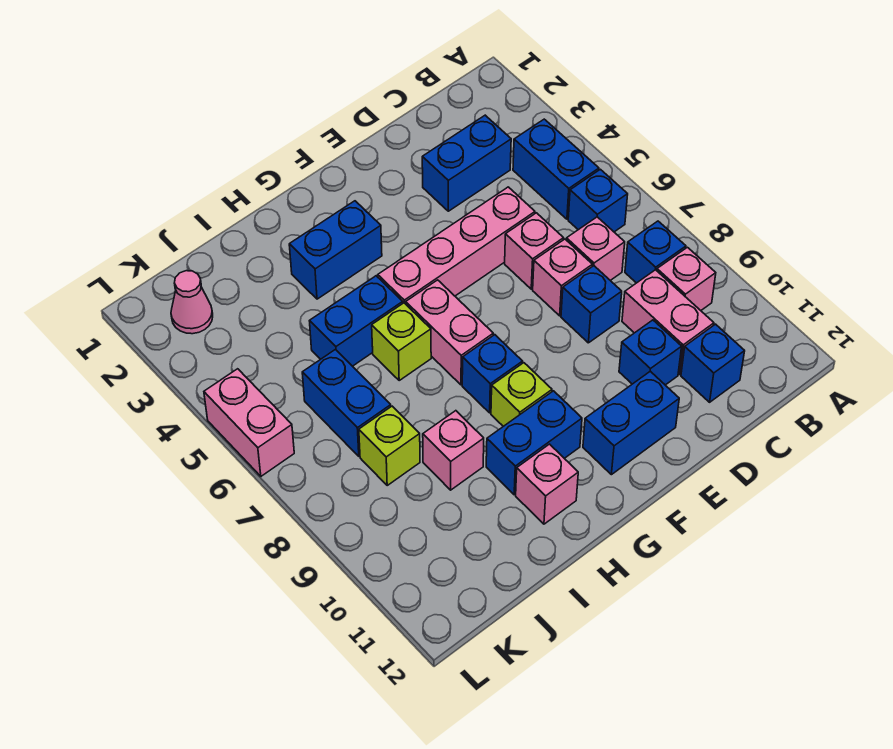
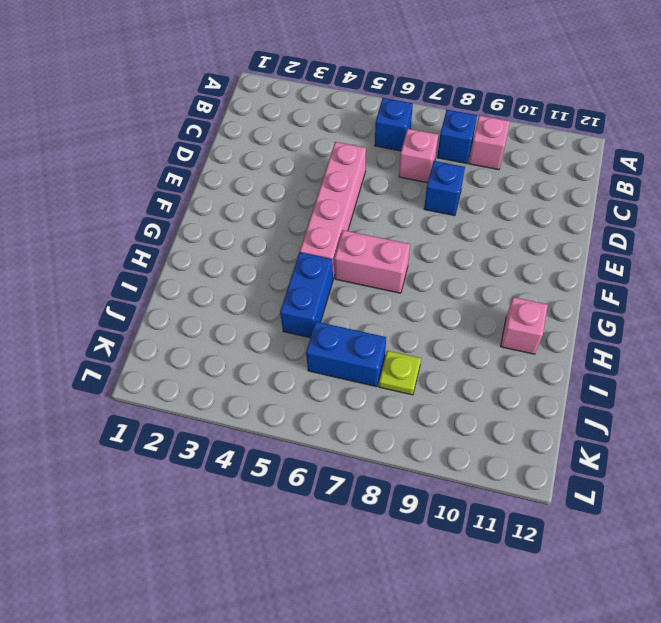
lime 1x1 plate [379,351,421,395] -> lime 1x1 brick [359,406,420,485]
none -> blue 1x2 brick [513,119,599,219]
none -> blue 1x2 brick [422,115,511,211]
none -> pink 1x2 brick [622,270,714,375]

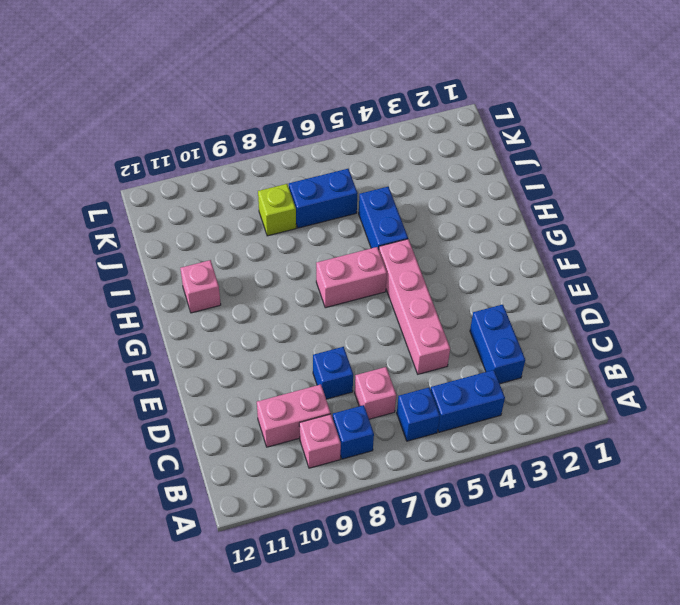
none -> blue 1x1 brick [681,324,745,402]
none -> pink 1x1 brick [505,213,564,289]
none -> pink 1x1 brick [533,239,592,316]

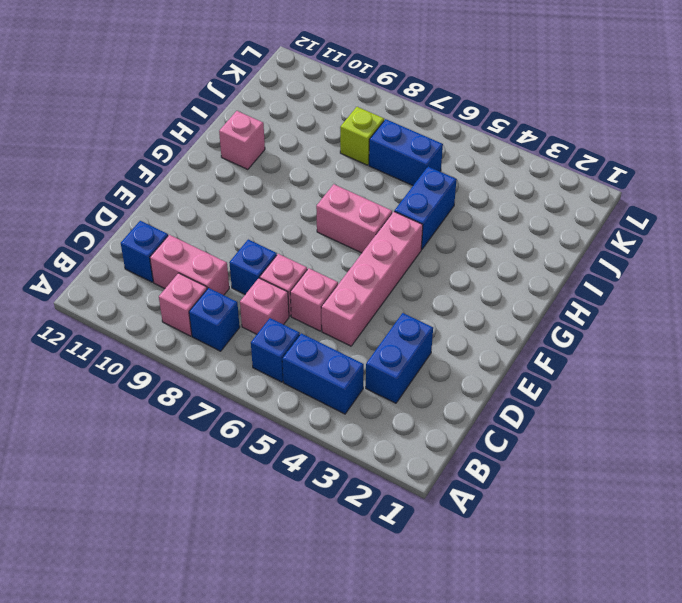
none -> blue 1x1 brick [619,320,682,385]
none -> blue 1x2 brick [583,371,679,475]
none -> blue 1x2 brick [289,201,382,299]

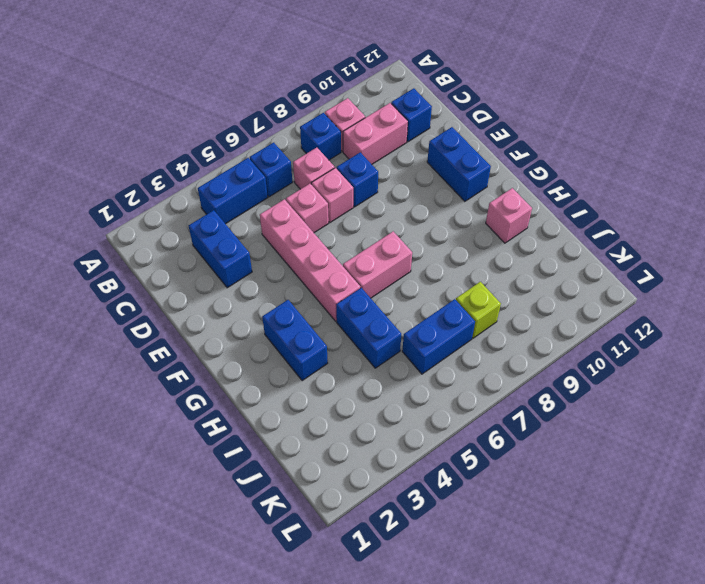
none -> blue 1x1 brick [619,320,682,385]
none -> blue 1x1 brick [462,335,523,413]
none -> lime 1x1 brick [491,363,552,426]

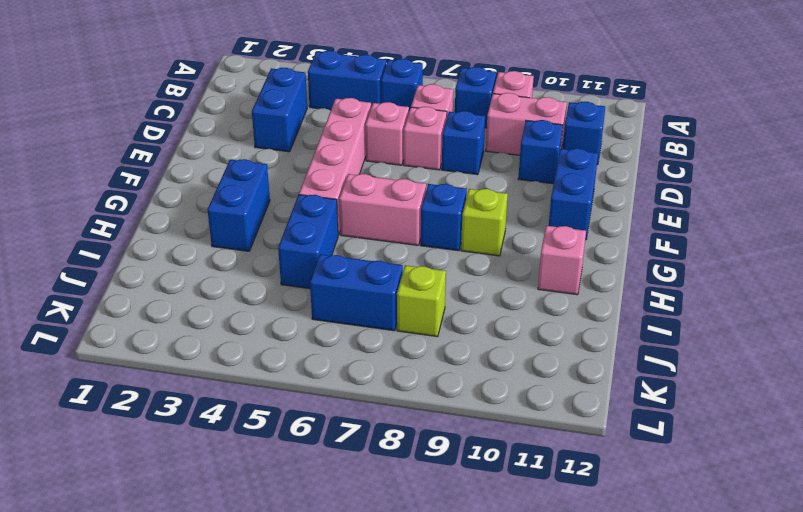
none -> blue 1x2 brick [486,391,582,495]
none -> lime 1x1 brick [372,303,431,380]
none -> pink 1x1 brick [423,411,484,490]

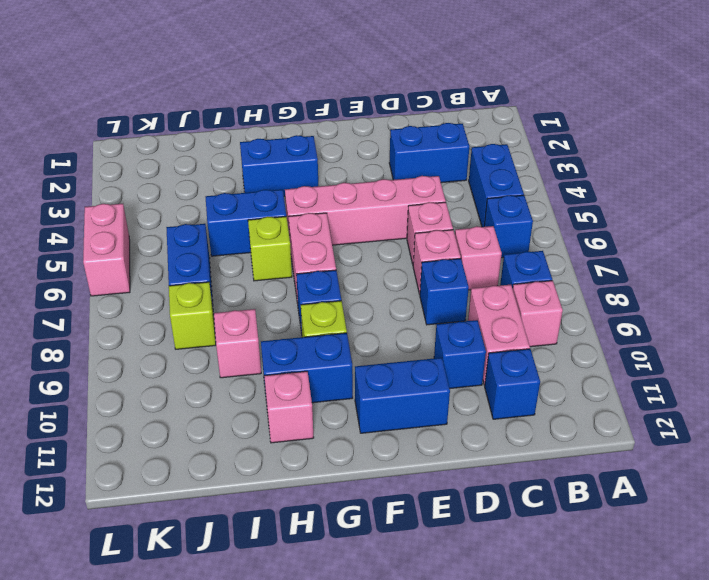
none -> pink 1x1 cone [171,271,213,334]

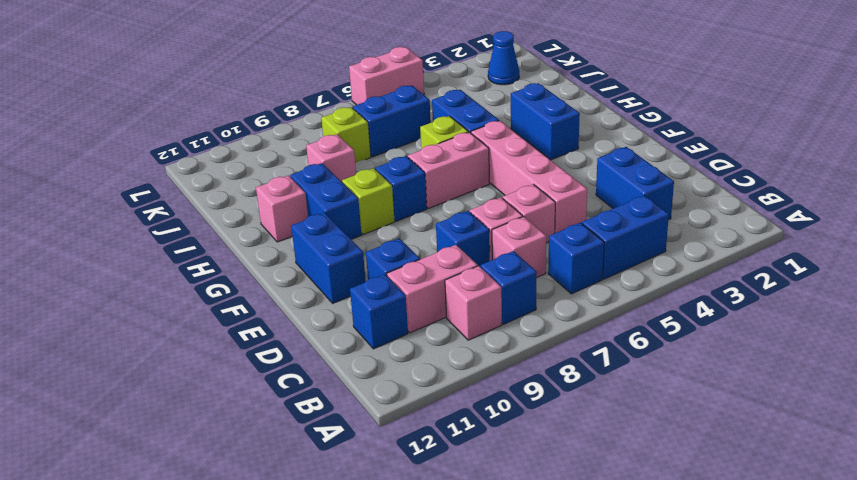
blue 1x1 cone [488,31,519,85] -> pink 1x1 cone [171,271,213,334]

